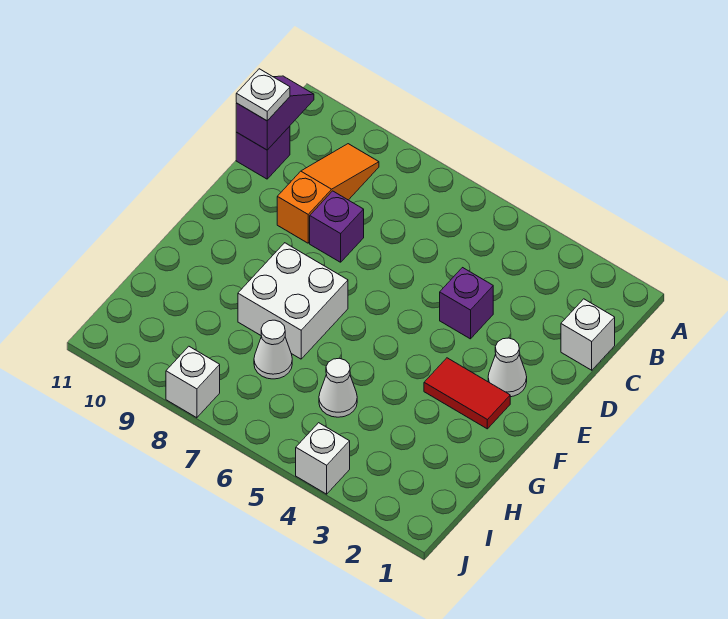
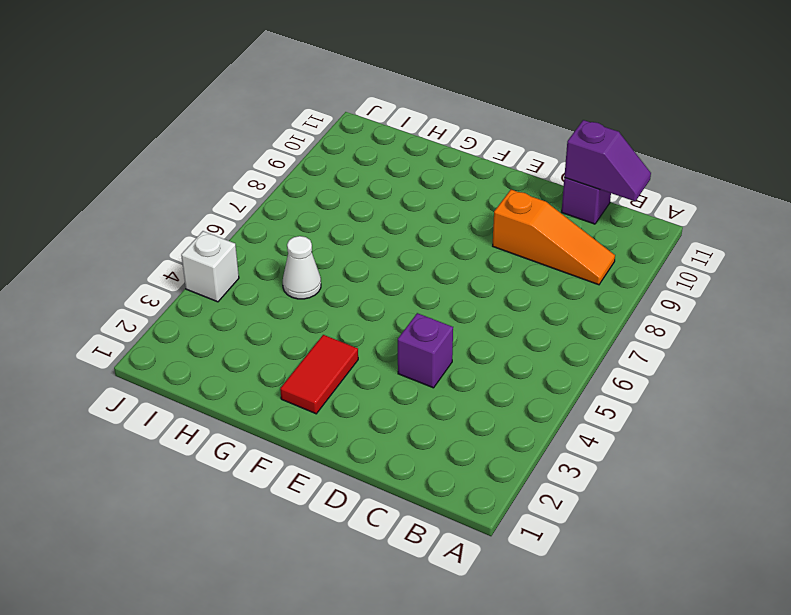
none -> white 1x1 brick [561,299,615,370]
none -> purple 1x1 brick [310,191,364,262]
none -> white 1x1 cone [488,338,527,397]

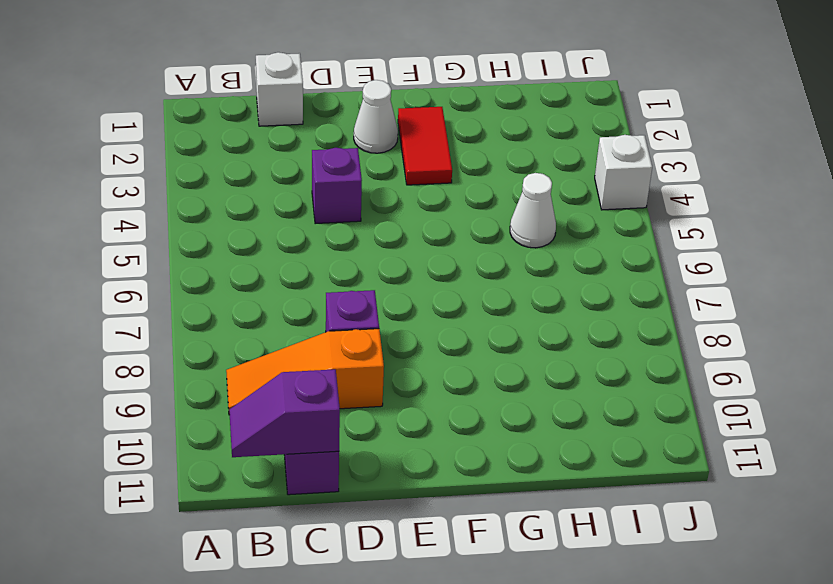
none -> white 2x2 brick [238,243,348,359]
none -> white 1x1 cone [254,320,292,379]
none -> white 1x1 brick [166,346,220,418]

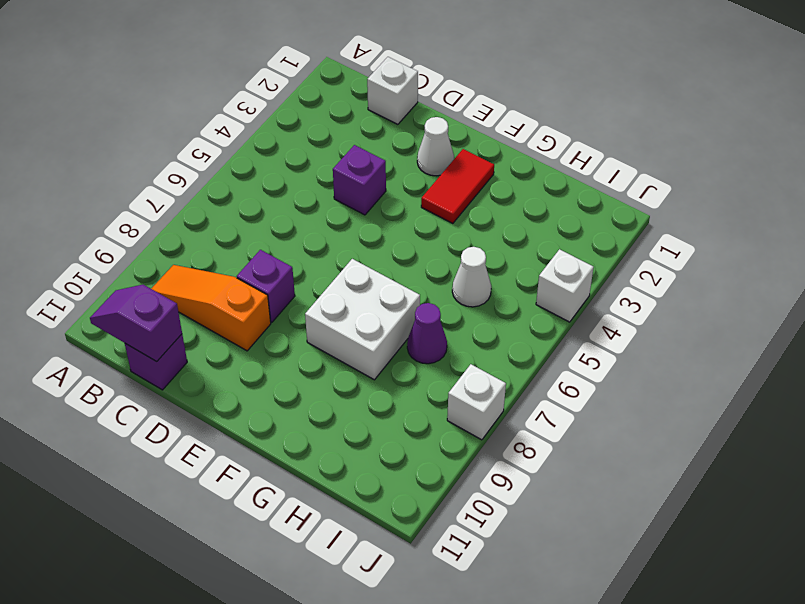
purple 1x1 cone [407,303,447,364] -> white 1x1 cone [254,320,292,379]
none -> white 1x1 plate [236,69,290,121]

